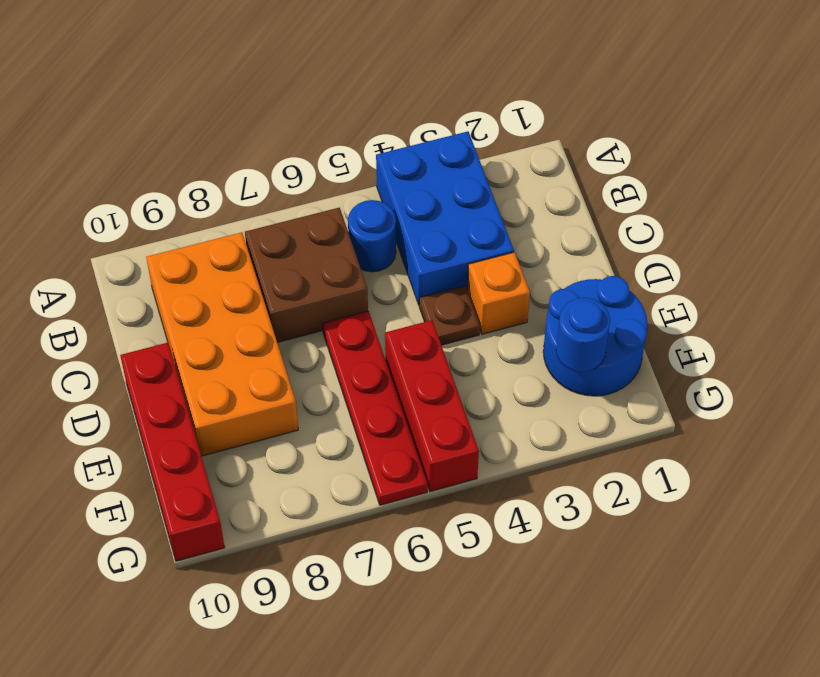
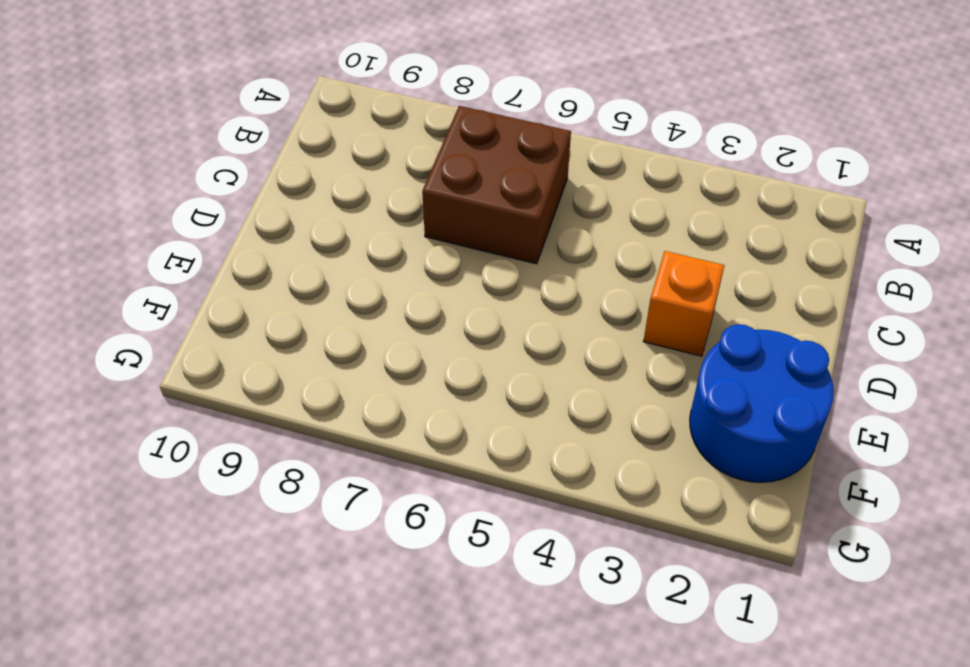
none -> blue 2x3 brick [376,132,514,305]
none -> blue 1x1 round brick [348,200,396,272]

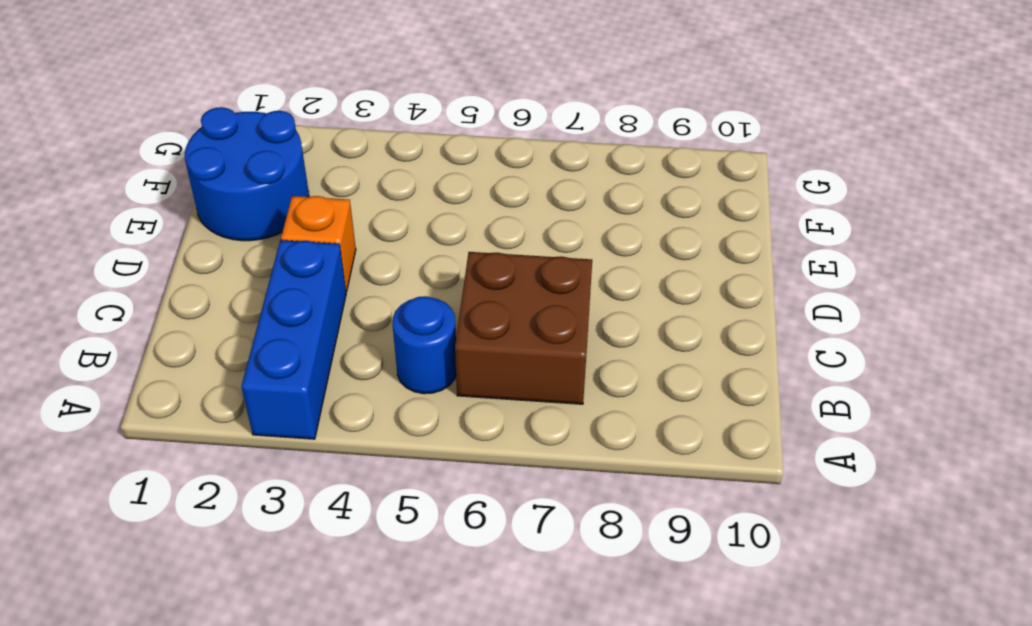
blue 1x3 brick [241,240,346,439] -> blue 2x3 brick [376,132,514,305]
none -> orange 2x4 brick [146,232,298,456]
none -> brown 1x1 plate [419,286,480,345]

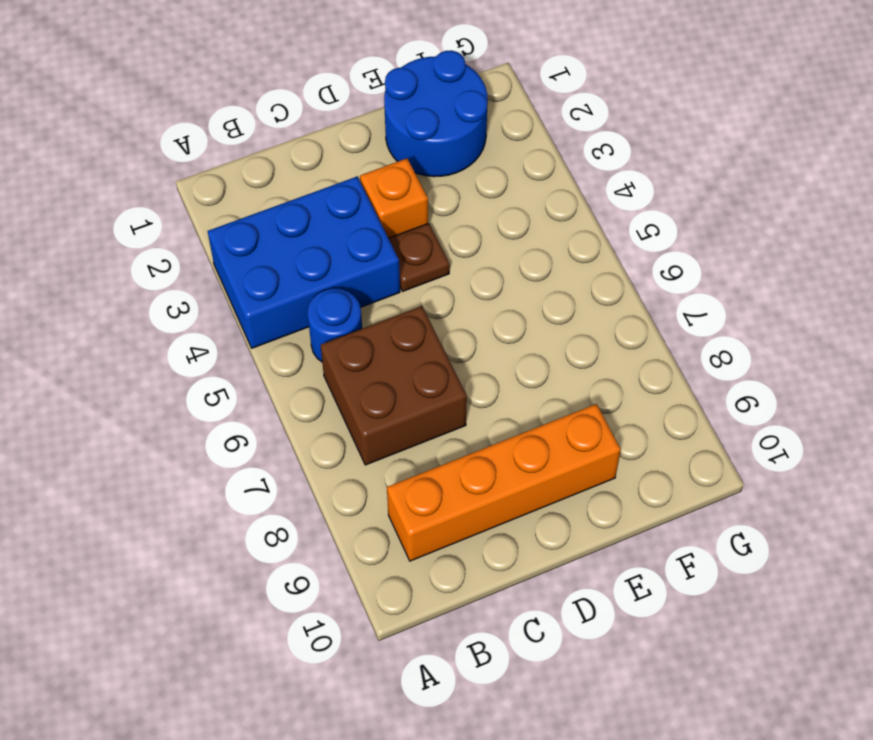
orange 1x4 brick [387,404,621,561] -> orange 2x4 brick [146,232,298,456]
none -> red 1x4 plate [322,311,428,505]
none -> red 1x4 brick [120,343,225,561]

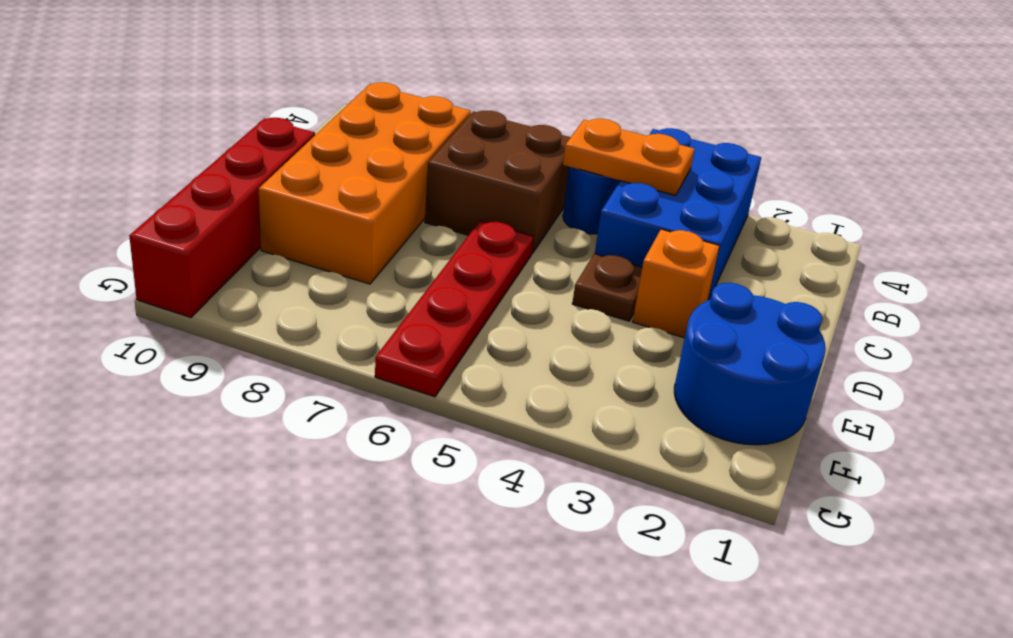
orange 1x2 plate [563,119,694,195] -> none
none -> red 1x3 brick [385,320,479,491]
none -> blue 1x1 round brick [556,298,610,372]

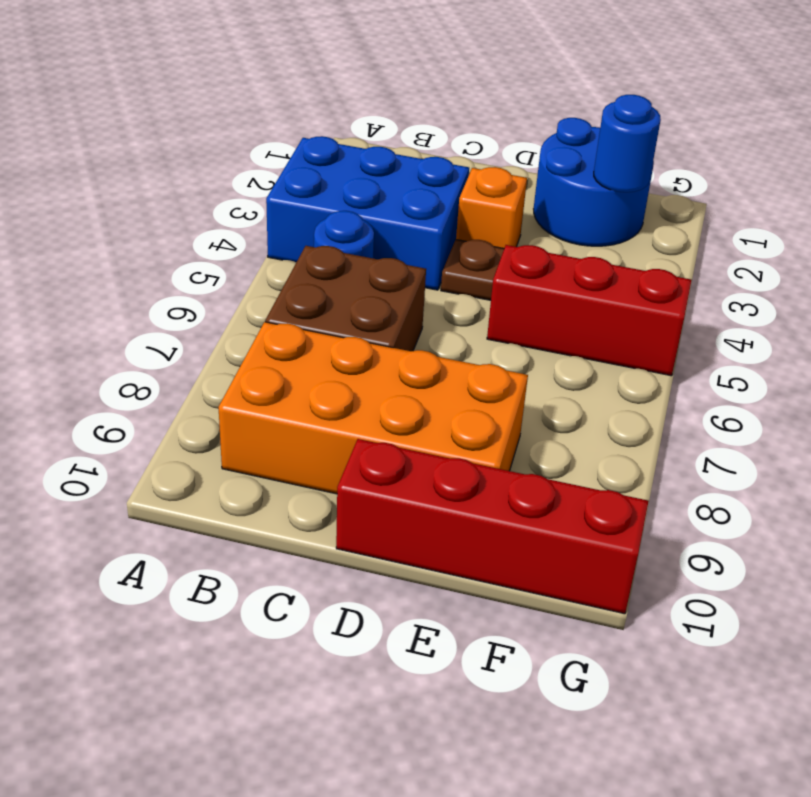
none -> red 1x4 plate [322,311,428,505]

